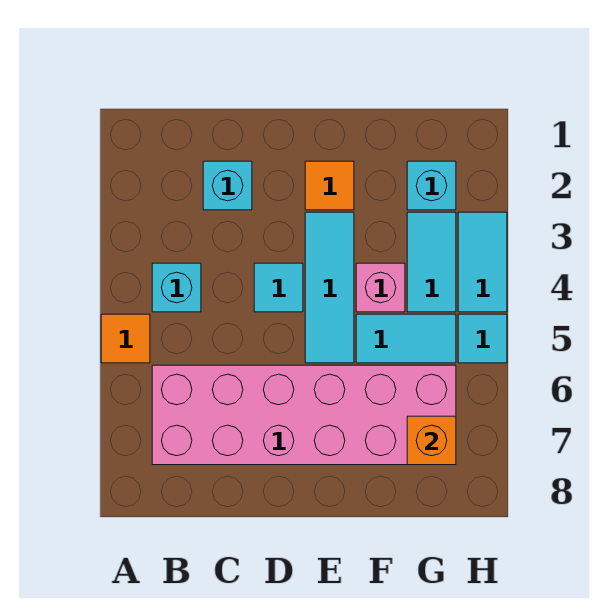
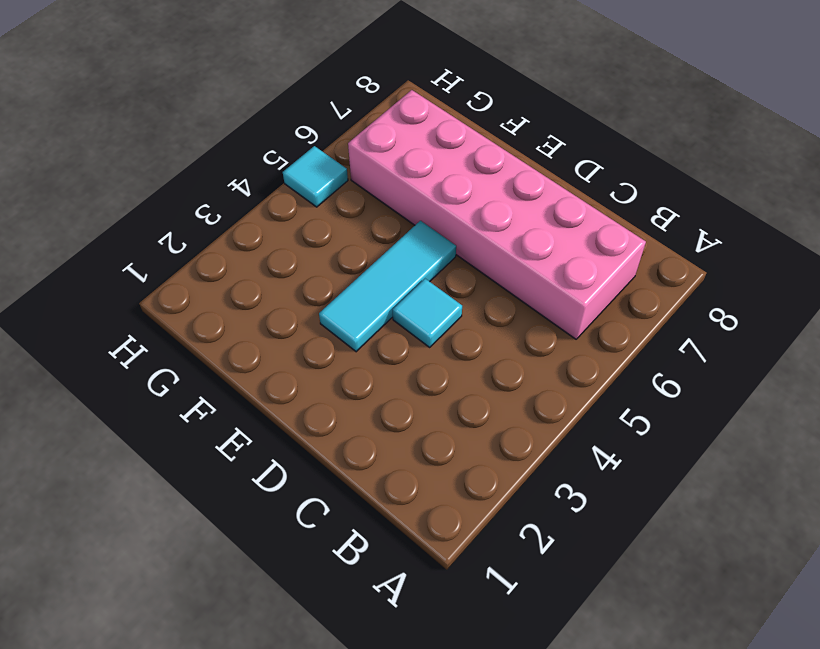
none -> orange 1x1 tile [101,314,150,363]
none -> cyan 1x1 brick [152,263,201,312]
none -> cyan 1x1 brick [203,161,252,210]

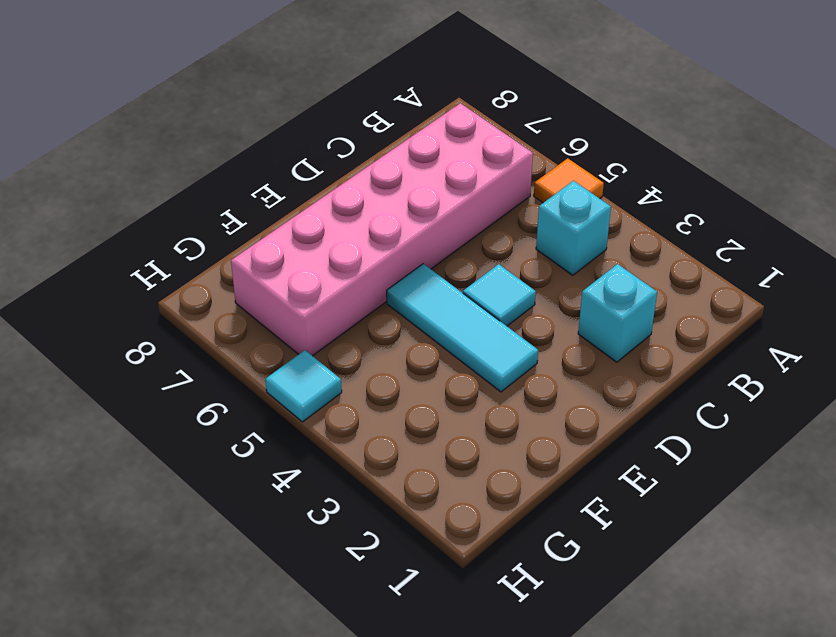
none -> orange 1x1 tile [305,161,354,210]
none -> pink 1x1 brick [356,263,405,312]
none -> cyan 1x2 tile [356,314,456,363]

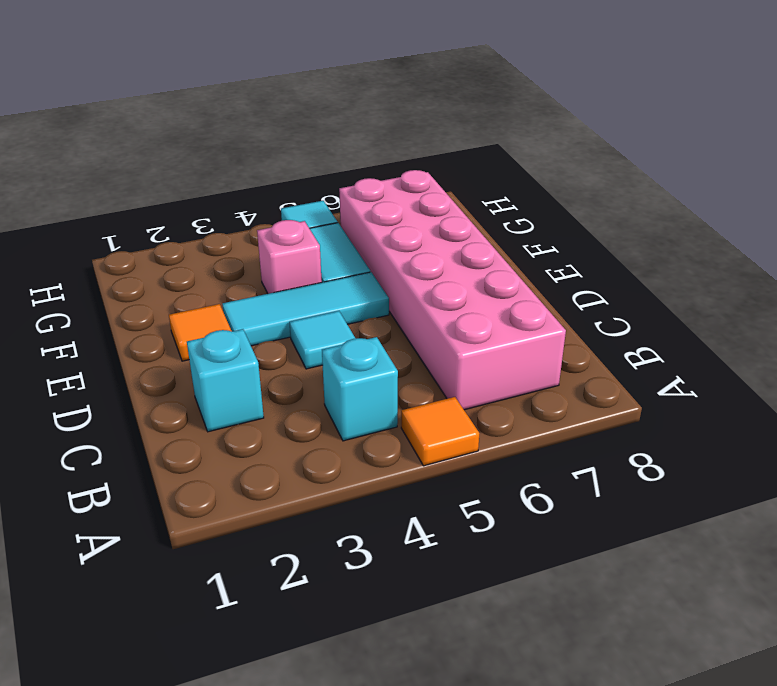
none -> cyan 1x1 brick [407,161,456,210]
none -> cyan 1x2 tile [407,212,456,312]
none -> cyan 1x2 tile [458,212,507,312]

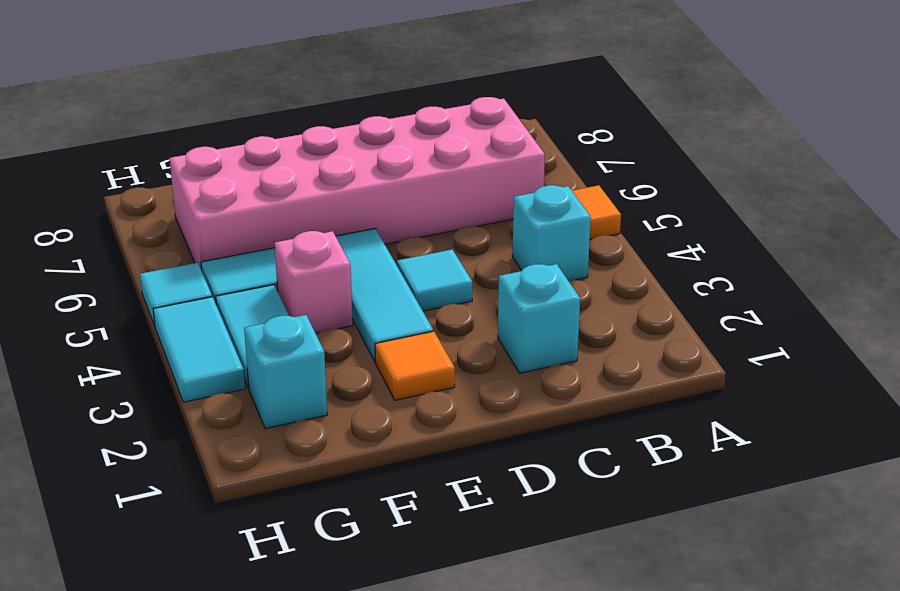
none -> orange 1x1 brick [407,416,456,465]

